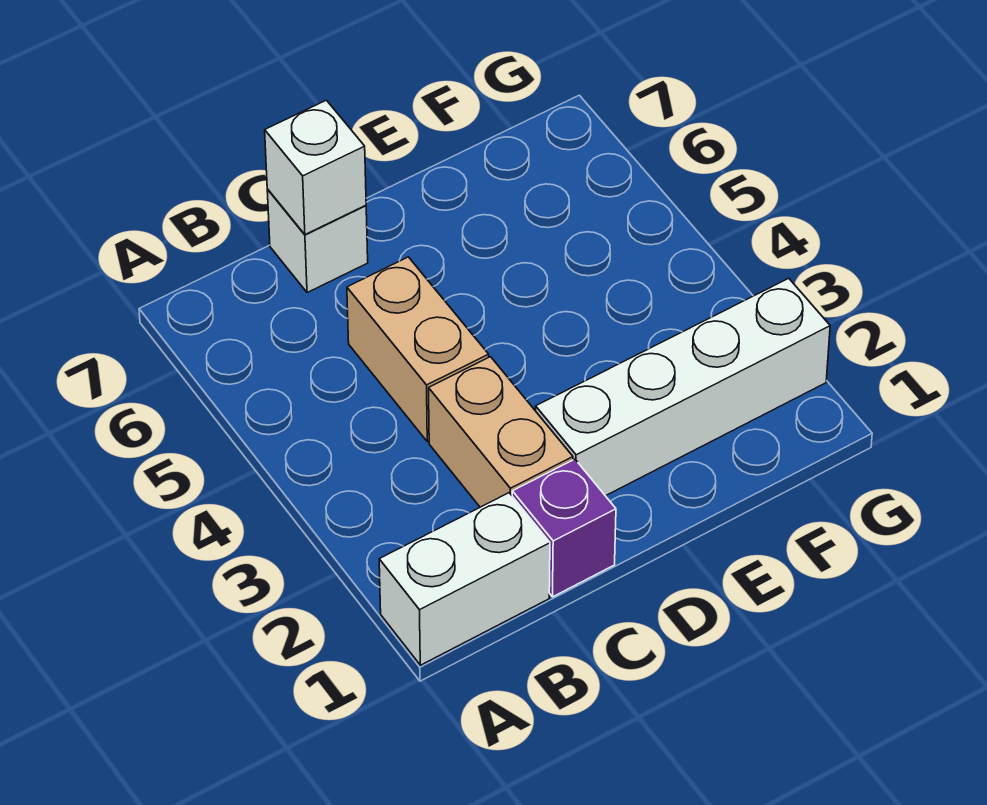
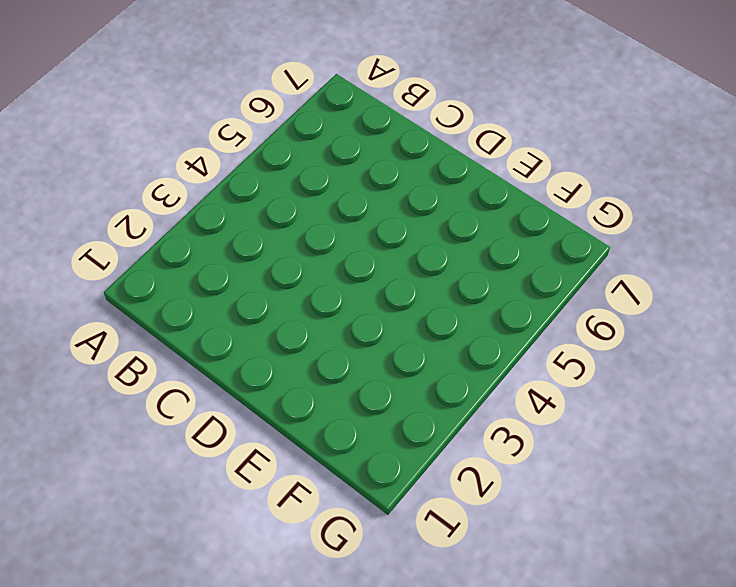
none -> white 1x2 brick [379,493,550,665]
none -> purple 1x1 brick [512,459,616,597]

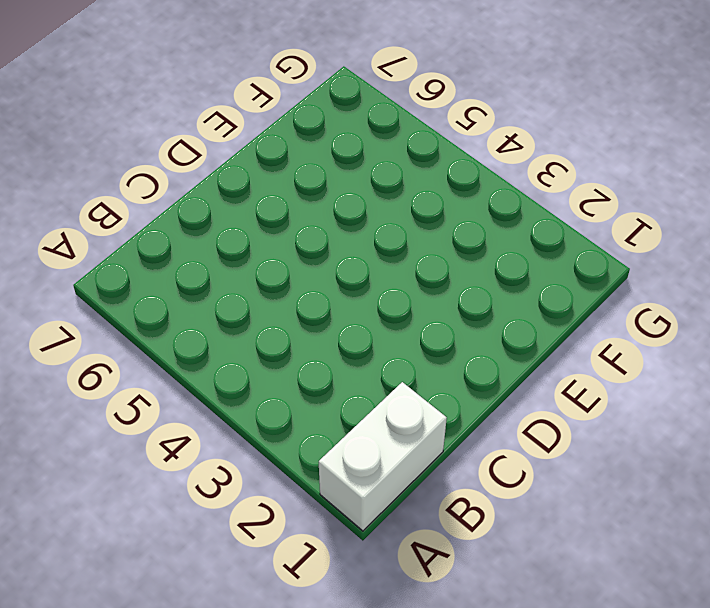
none -> purple 1x1 brick [512,459,616,597]
none -> tan 1x2 brick [429,357,573,507]

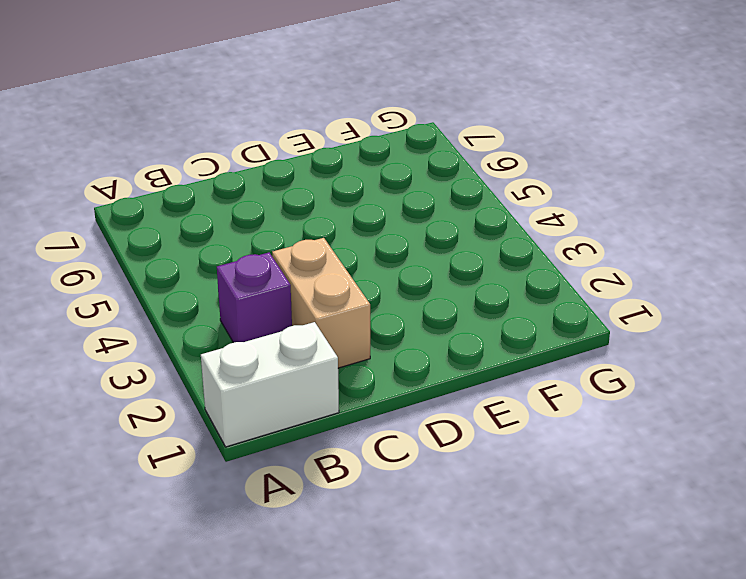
purple 1x1 brick [217,252,292,343] -> purple 1x1 brick moved to [512,459,616,597]
none -> tan 1x2 brick [347,257,489,442]
none -> white 1x1 brick [267,189,368,293]

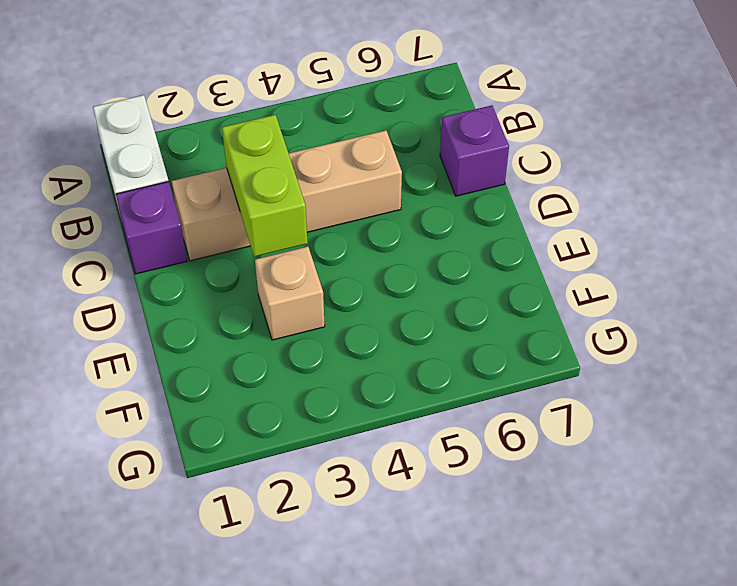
lime 1x2 brick [222,115,308,257] -> none
purple 1x1 brick [440,105,509,196] -> white 1x1 brick [267,189,368,293]
tan 1x1 brick [255,246,325,340] -> none
none -> white 1x4 brick [536,278,830,496]
none -> white 1x1 brick [265,100,366,235]

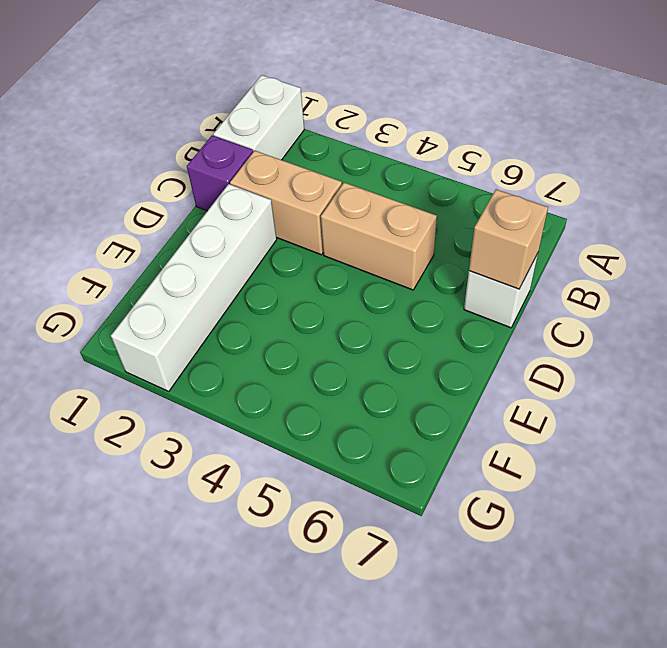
tan 1x1 brick [469,189,548,289] -> white 1x1 brick [265,100,366,235]

